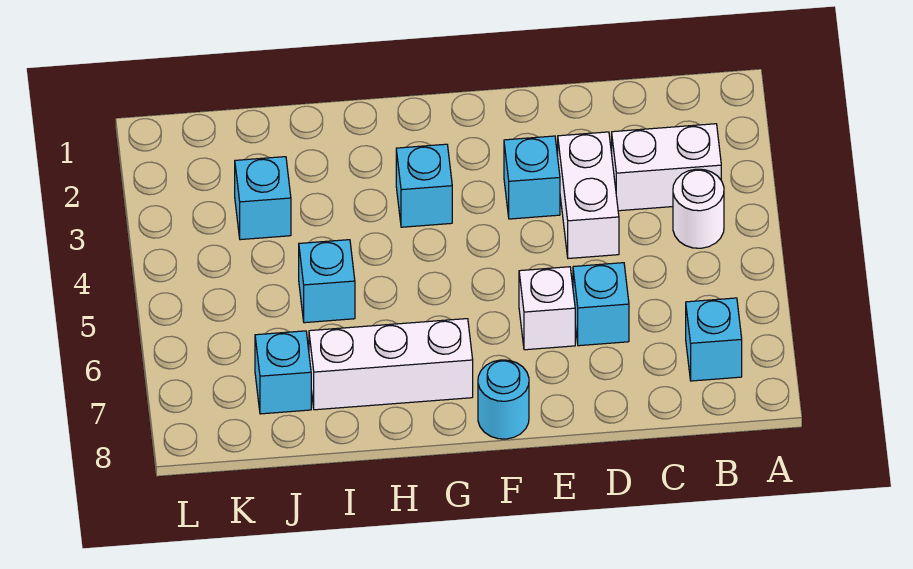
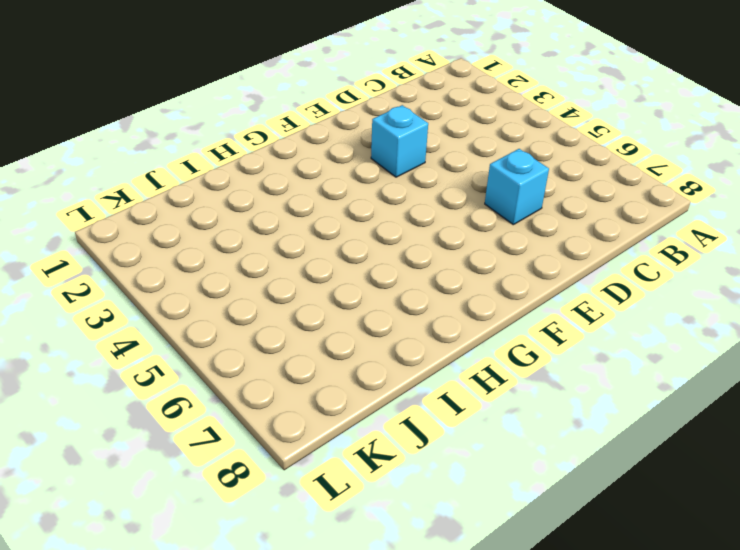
none -> white 1x2 brick [612,124,721,211]
none -> white 1x1 round brick [673,169,724,248]
none -> cyan 1x1 brick [686,298,742,381]

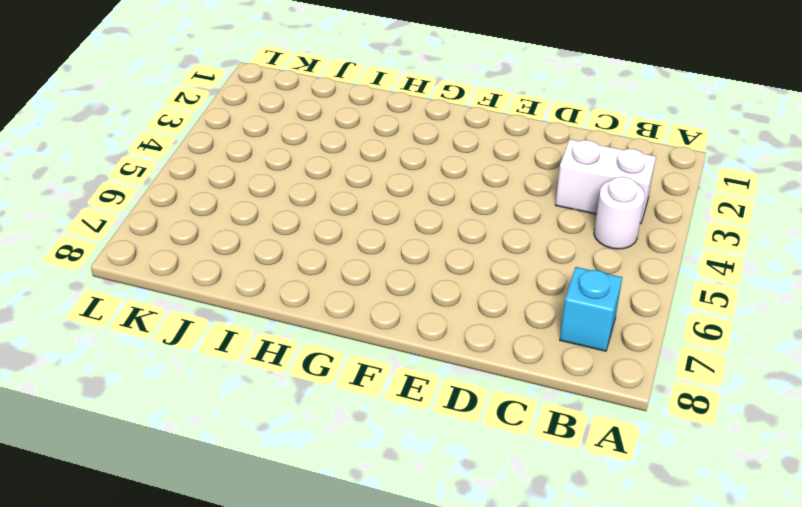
none -> white 1x2 brick [558,132,619,258]
none -> cyan 1x1 brick [573,263,629,346]
none -> cyan 1x1 brick [504,136,560,219]

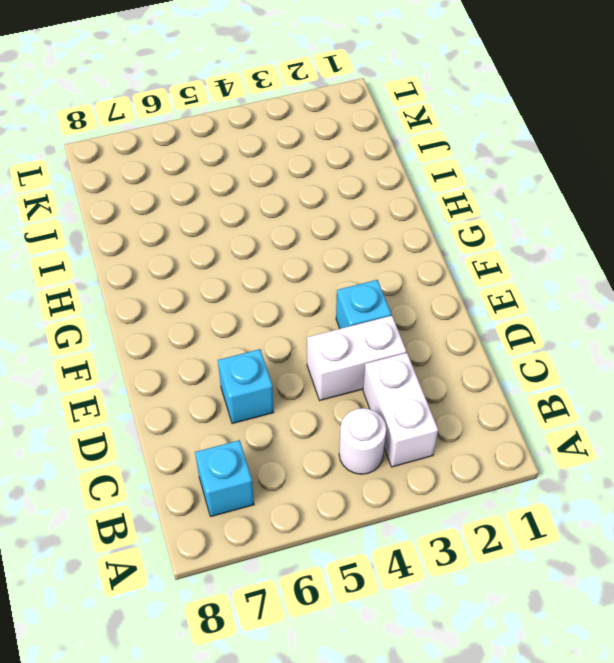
none -> white 1x1 brick [519,267,575,350]
none -> cyan 1x1 round brick [478,360,529,439]
none -> cyan 1x1 brick [396,144,452,227]

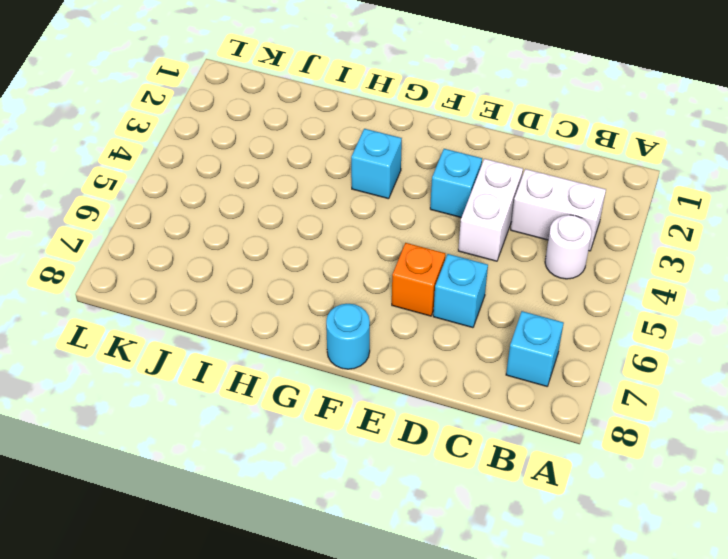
orange 1x1 brick [392,243,445,316] -> white 1x1 brick [519,267,575,350]
none -> white 1x3 brick [309,319,473,410]
none -> cyan 1x1 brick [299,240,355,323]
none -> cyan 1x1 brick [235,157,291,240]

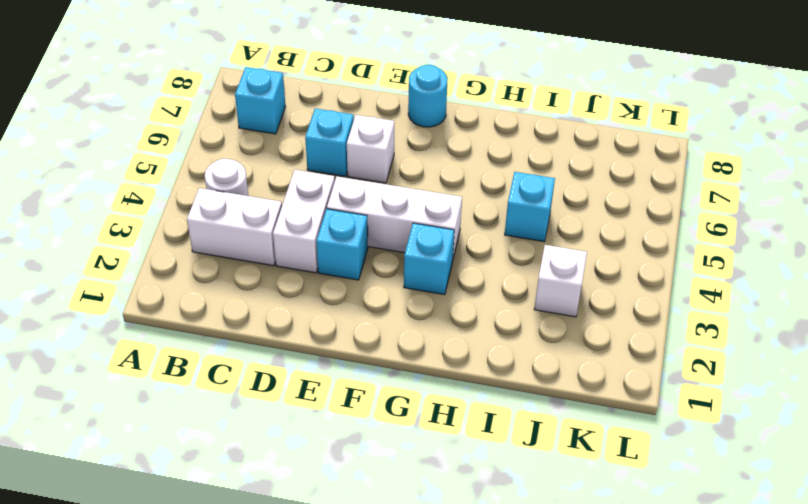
white 1x3 brick [327,177,462,258] -> white 1x3 brick moved to [309,319,473,410]
white 1x1 brick [534,245,587,317] -> cyan 1x1 brick [235,157,291,240]
none -> cyan 1x1 brick [255,331,311,414]

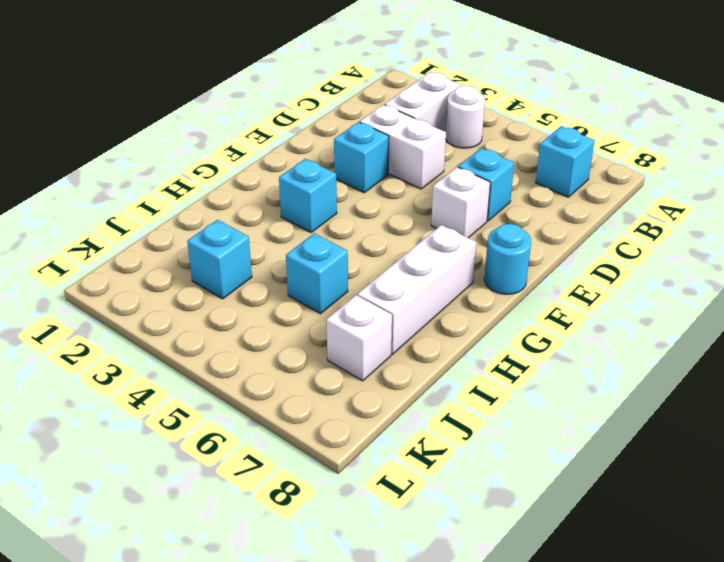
white 1x1 brick [326,295,392,381] -> cyan 1x1 brick [255,331,311,414]

